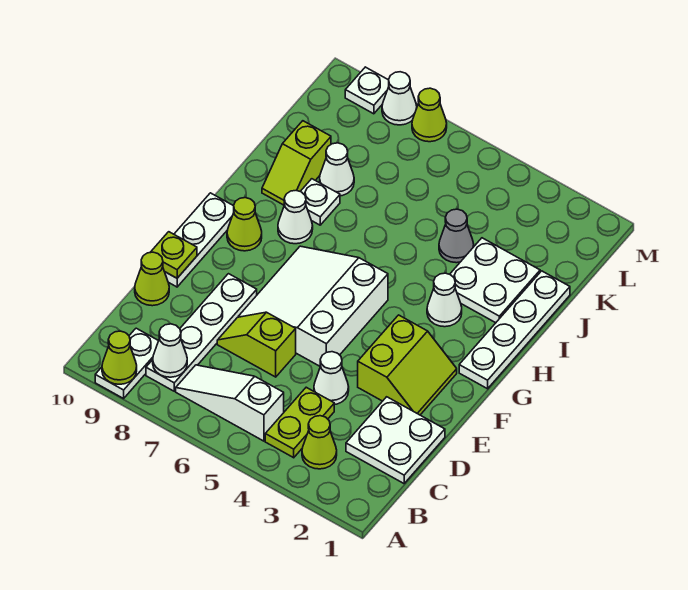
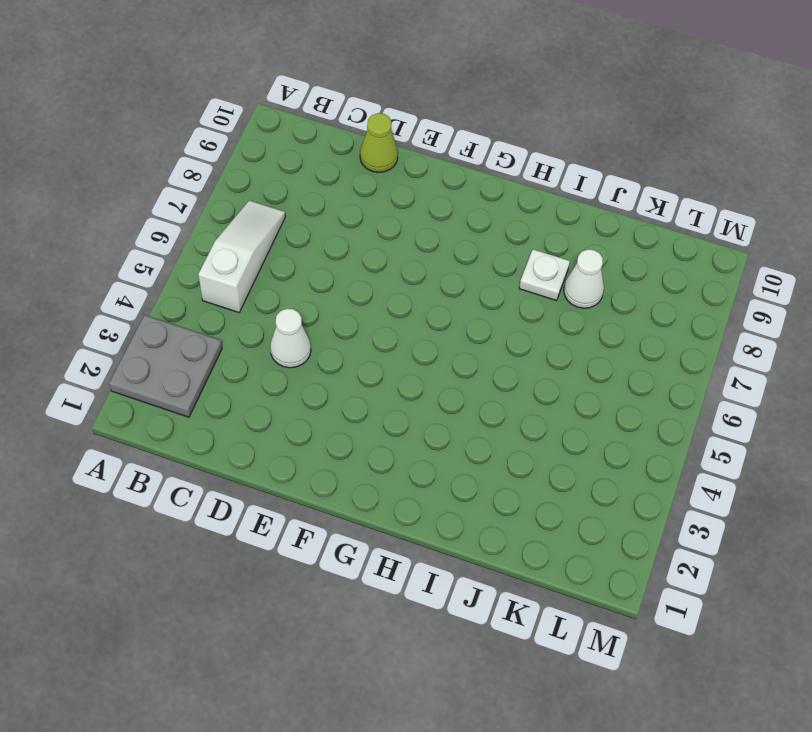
grey 2x2 plate [109,315,222,417] -> lime 1x1 cone [302,416,337,469]
none -> white 1x2 plate [95,328,158,398]
none -> lime 1x2 plate [265,387,334,458]
none -> white 1x4 plate [146,274,257,391]

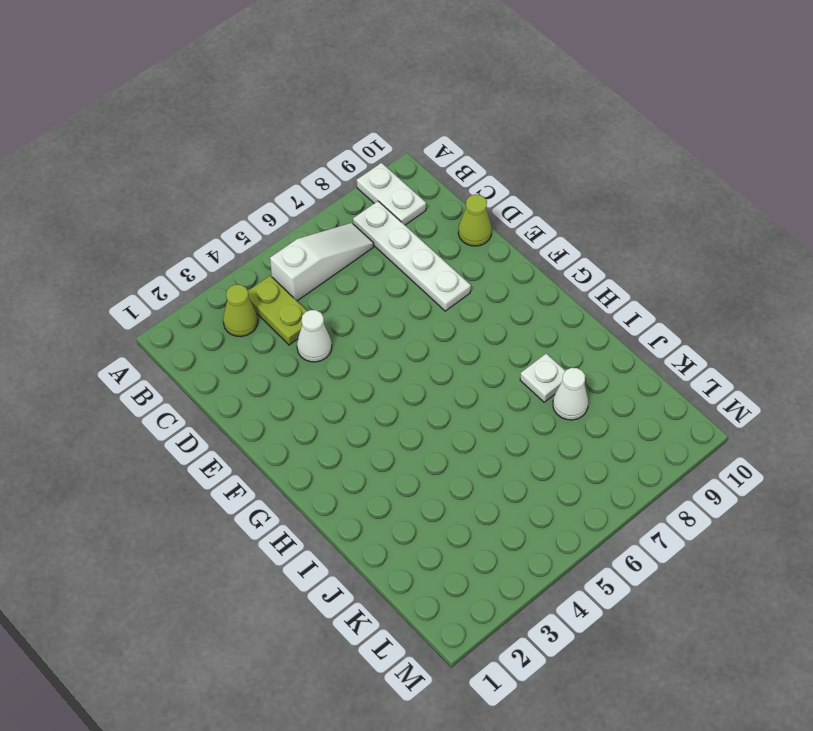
none -> white 2x2 plate [346,397,445,483]
none -> lime 1x2 slope [217,312,296,377]
none -> lime 2x2 slope [358,315,457,415]

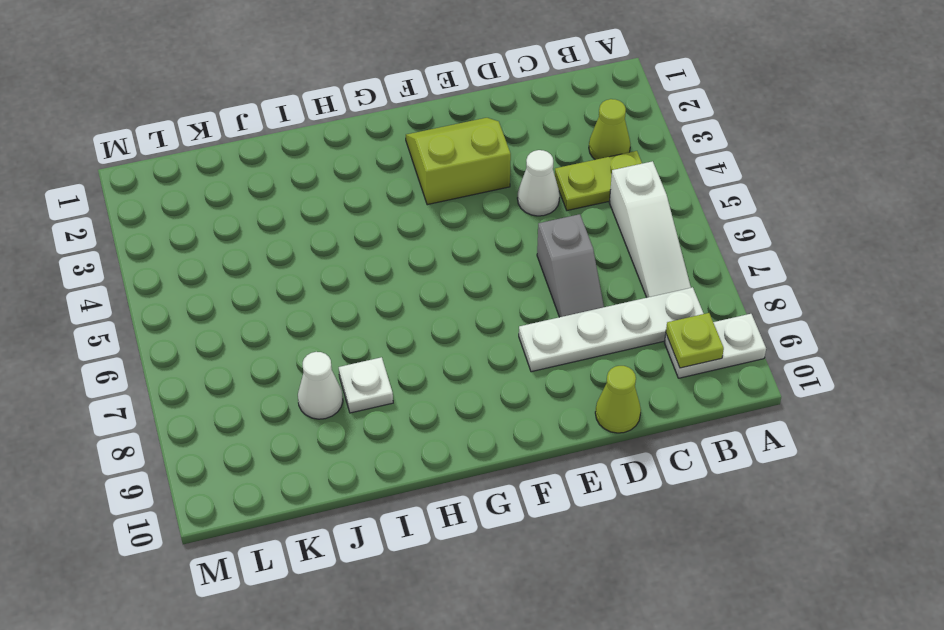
lime 1x1 plate [666,313,724,368] -> lime 1x1 plate moved to [150,232,197,278]
grey 1x2 slope [537,214,604,317] -> lime 1x2 slope [217,312,296,377]
none -> white 2x2 plate [346,397,445,483]
none -> white 3x3 slope [238,246,388,366]
none -> white 1x3 plate [165,193,234,287]

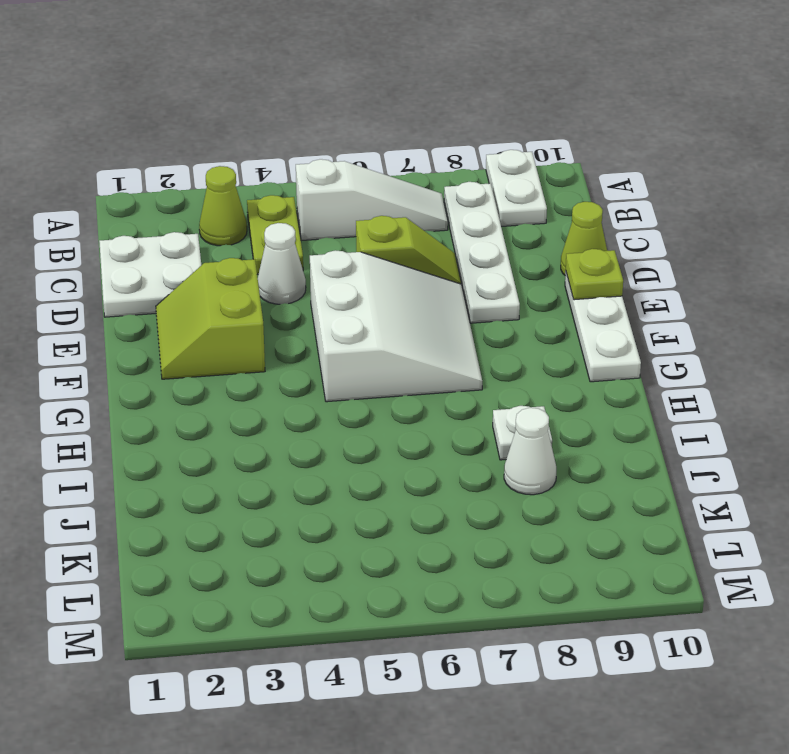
none -> white 1x4 plate [459,271,570,389]
none -> lime 1x1 cone [227,198,262,251]
none -> white 1x1 cone [427,273,462,327]

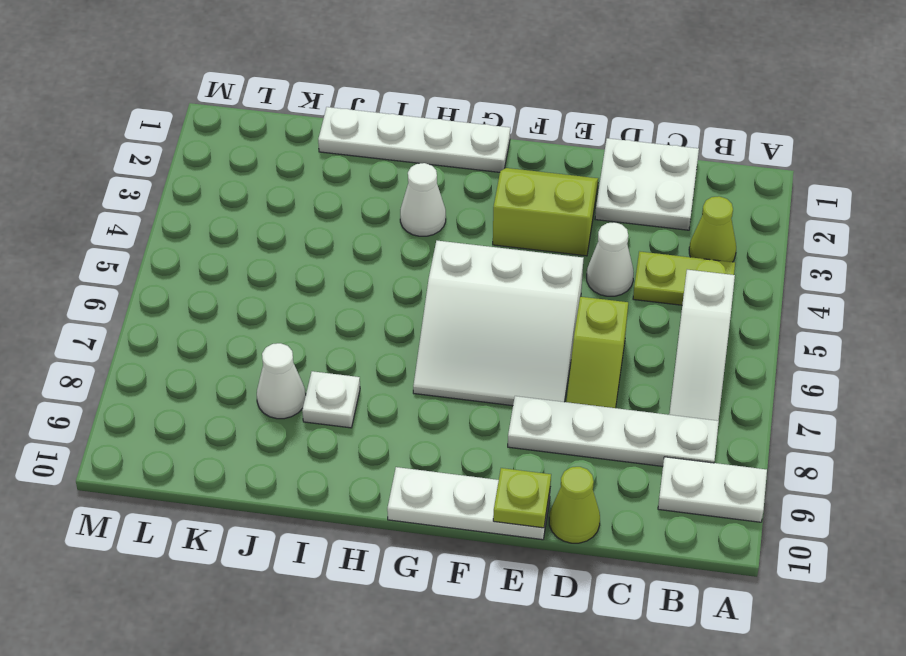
none -> lime 1x1 cone [227,198,262,251]
none -> white 1x1 cone [278,190,313,244]
none -> white 2x2 plate [450,238,540,323]

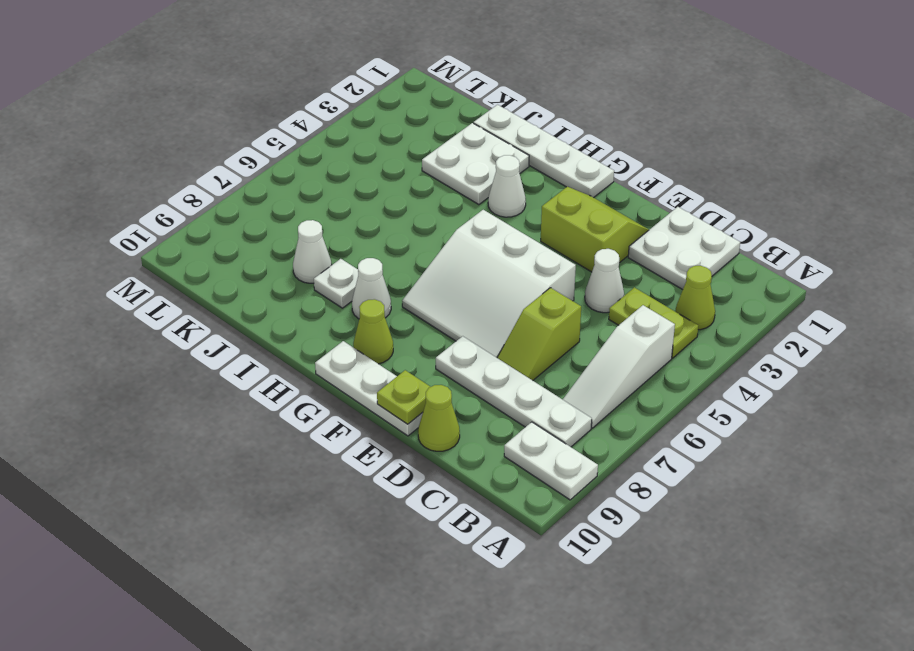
none -> lime 1x2 slope [262,121,331,205]
none -> grey 1x1 cone [439,209,474,263]
none -> lime 1x1 cone [412,88,447,142]

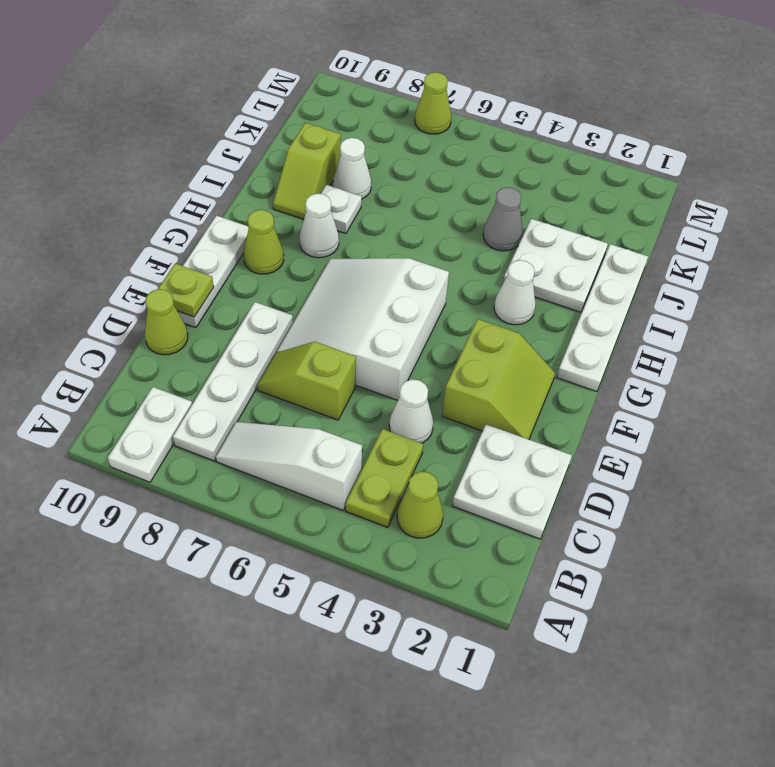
none -> white 1x1 cone [382,72,417,125]
none -> white 1x1 plate [345,67,389,114]
none -> lime 1x1 cone [102,331,137,384]

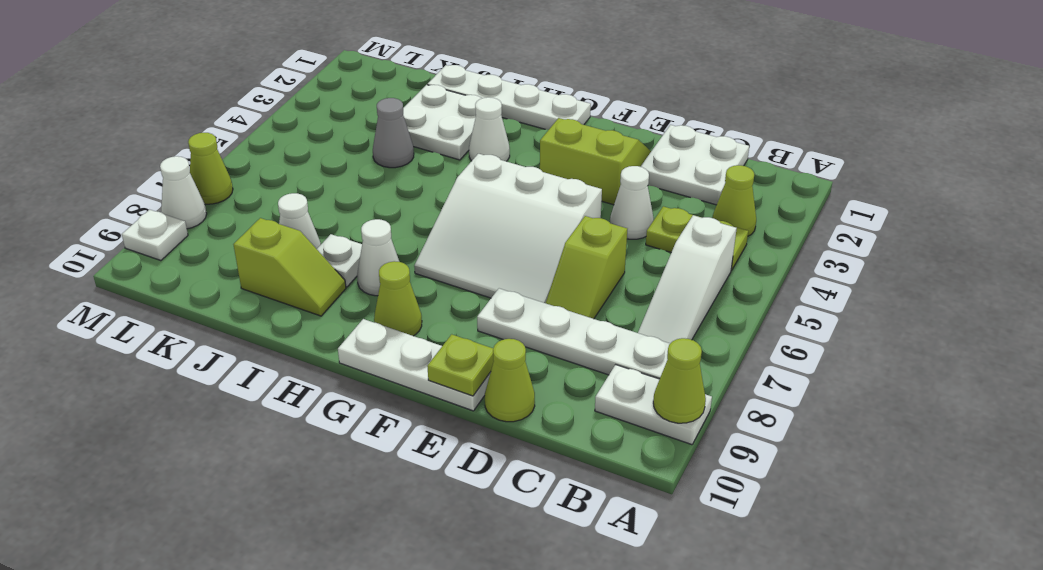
none -> white 1x1 cone [153,324,187,377]

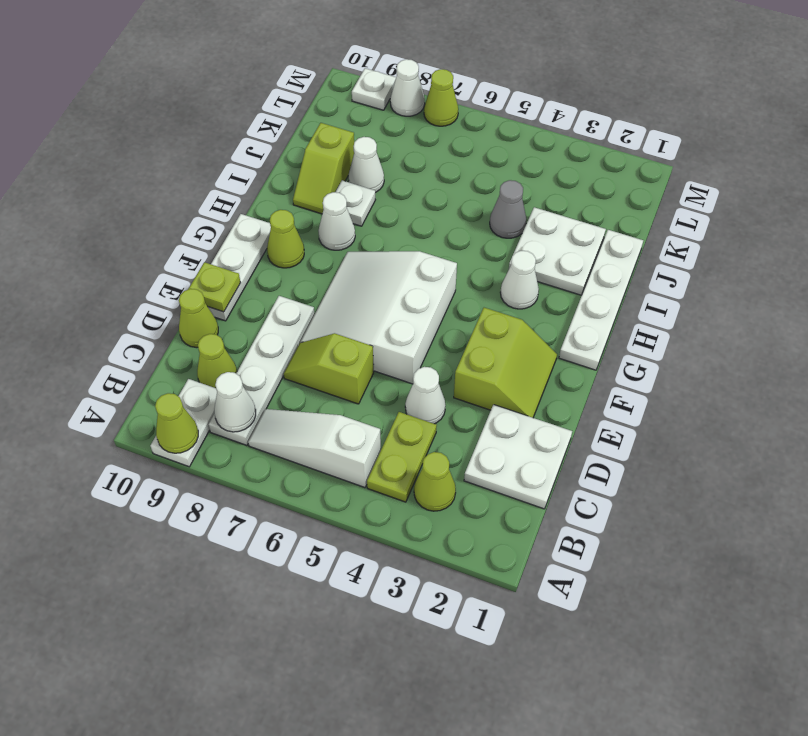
lime 1x1 cone [197,334,237,388] -> none

